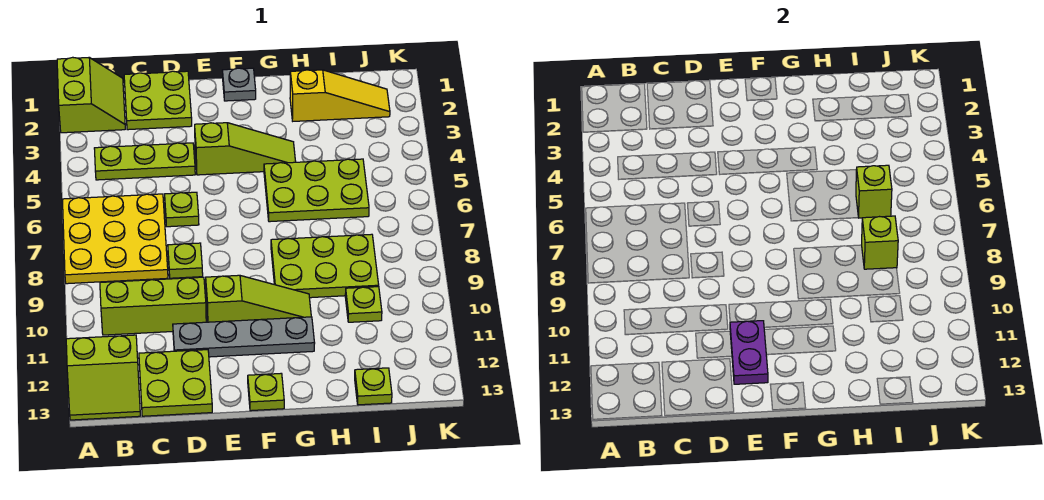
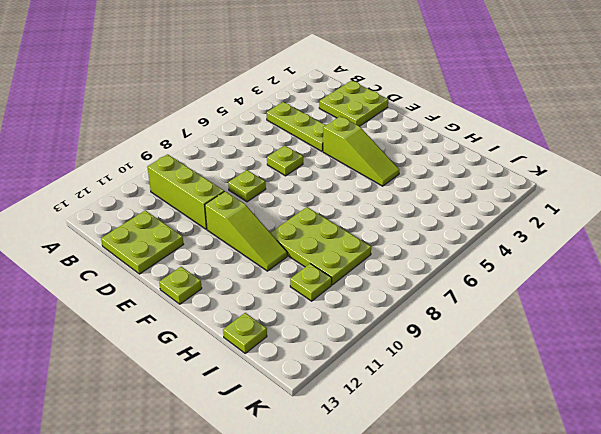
none -> lime 2x2 slope [57,57,125,133]
none -> yellow 3x3 plate [63,194,168,284]
none -> lime 2x2 slope [66,335,140,420]

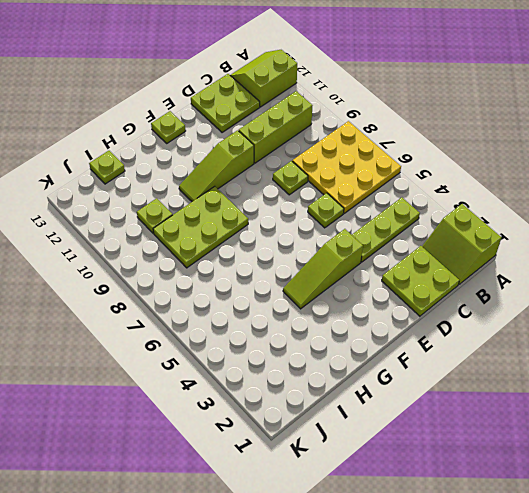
none -> grey 1x4 plate [173,317,315,357]
none -> grey 1x1 plate [222,68,256,101]
none -> lime 2x3 plate [264,159,369,222]

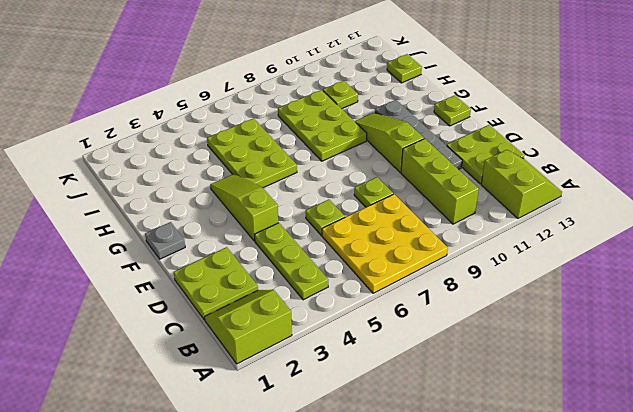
none -> yellow 1x3 slope [290,70,390,121]
none -> purple 1x2 plate [730,321,768,384]
none -> lime 1x1 brick [856,165,892,218]

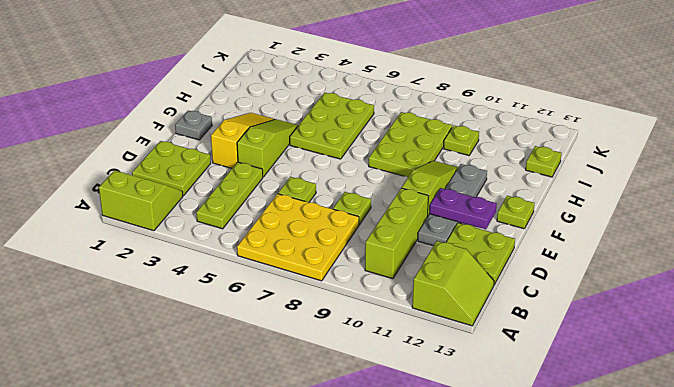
yellow 1x3 slope [211,113,275,168] -> yellow 1x3 slope moved to [290,70,390,121]
none -> lime 1x1 brick [856,165,892,218]
none -> lime 1x1 brick [862,216,898,269]

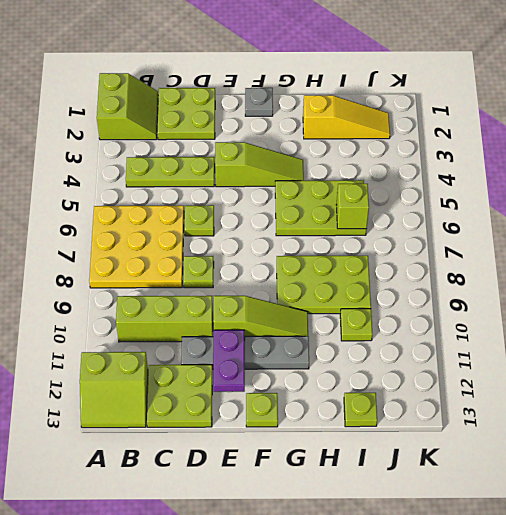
none -> lime 1x1 brick [862,216,898,269]

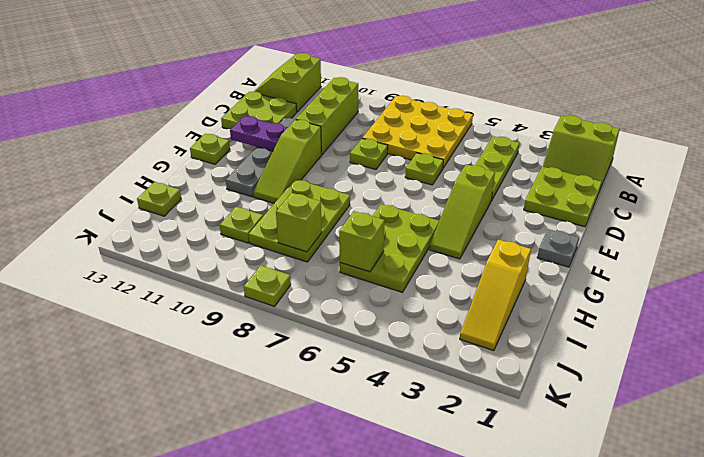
lime 1x1 plate [244,265,291,306] -> none

